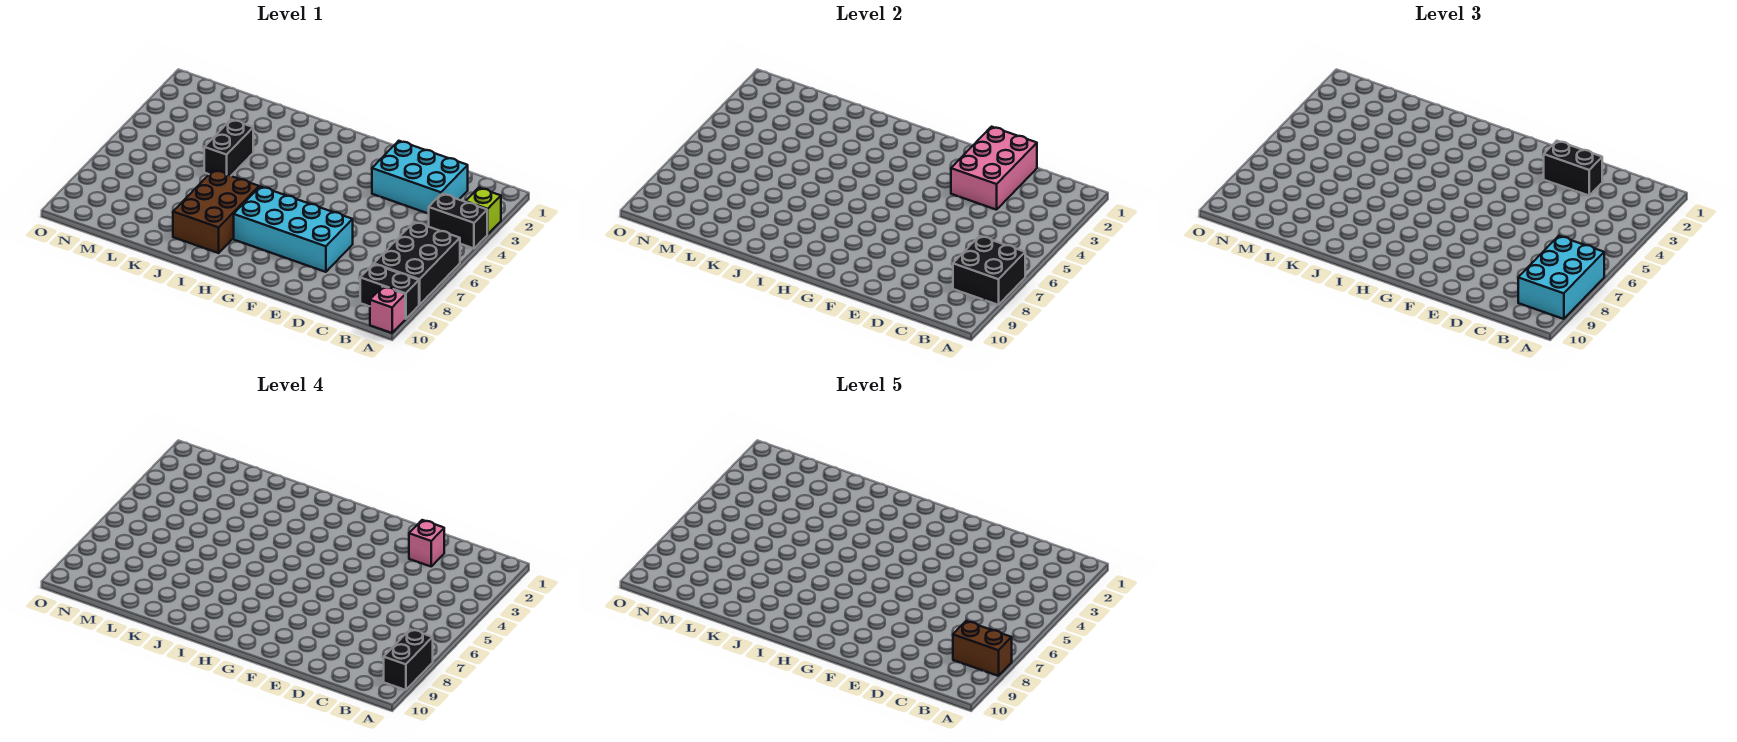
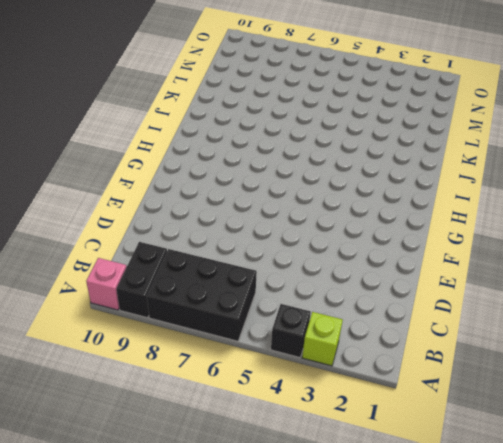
black 1x1 brick [271,304,311,357] -> black 1x2 brick [429,194,487,248]
none -> cyan 2x3 brick [372,141,468,214]
none -> cyan 2x4 brick [234,186,353,272]
none -> brown 2x3 brick [173,170,259,253]

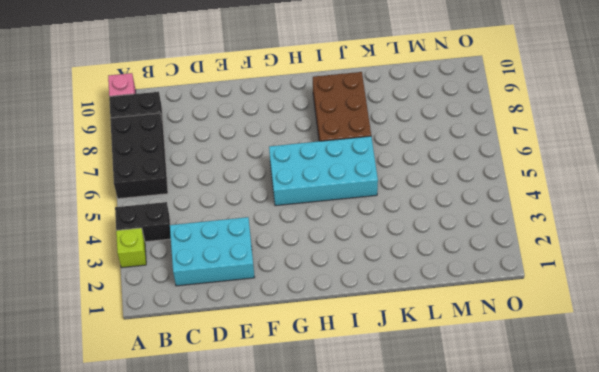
cyan 2x4 brick [269,136,378,206] -> cyan 2x4 brick moved to [234,186,353,272]
none -> black 1x2 brick [204,119,253,176]
none -> black 2x2 brick [953,236,1025,305]
none -> pink 2x3 brick [951,127,1037,210]

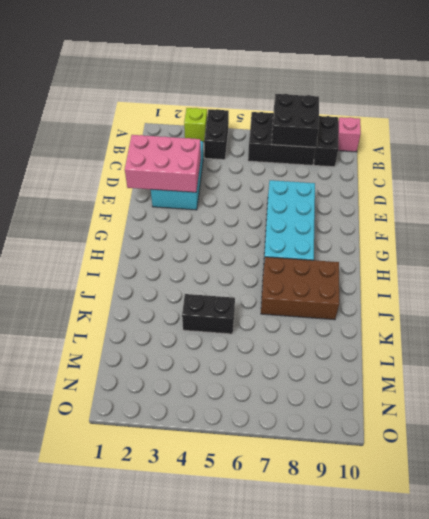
none -> cyan 2x3 brick [1518,236,1604,319]
none -> black 1x2 brick [1544,141,1602,195]
none -> black 1x2 brick [384,629,433,690]

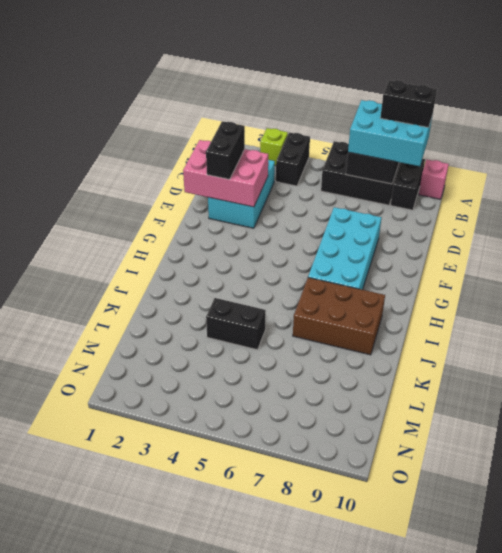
none -> pink 1x1 brick [409,520,444,566]
none -> brown 1x2 brick [953,621,1012,676]

